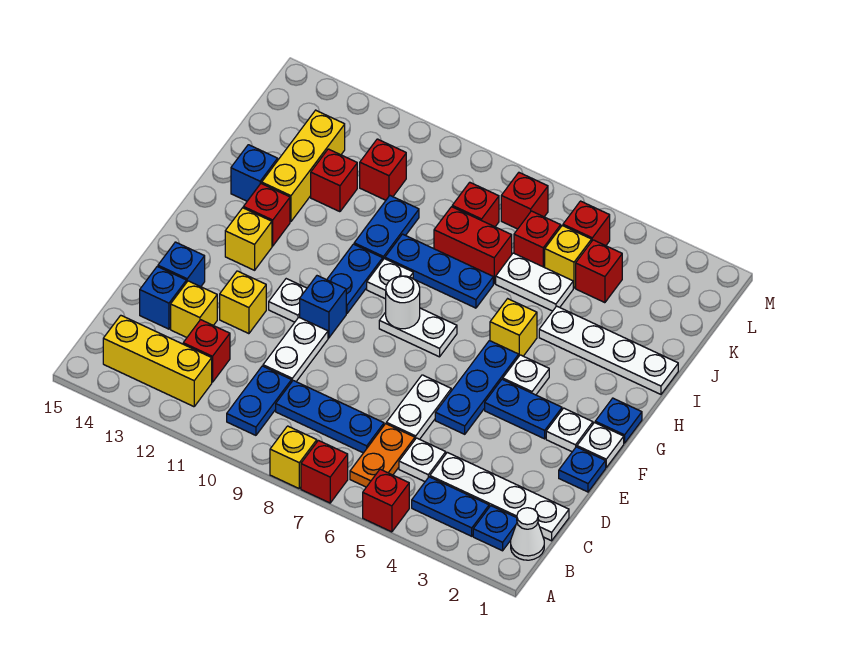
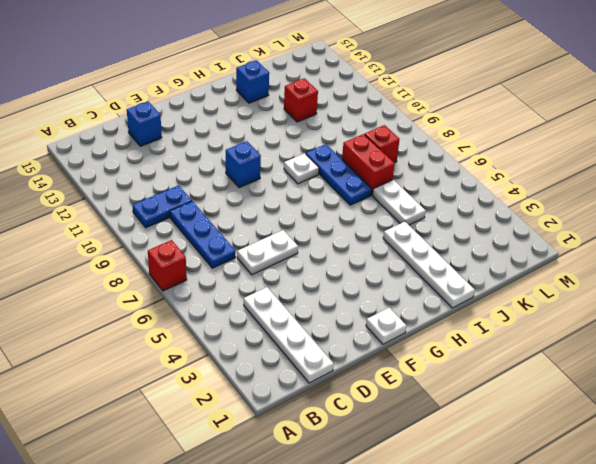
none -> red 1x1 brick [363,469,409,532]
none -> yellow 1x1 brick [270,426,317,488]
none -> white 1x1 cone [511,508,544,560]
none -> blue 1x1 plate [473,506,517,551]

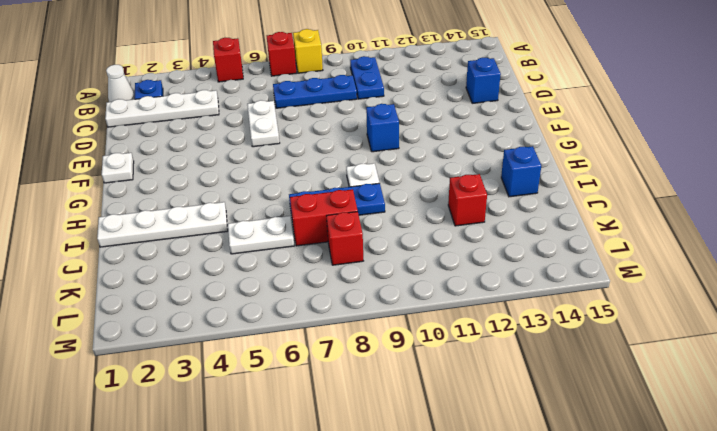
none -> blue 1x2 plate [412,477,489,536]
none -> orange 1x2 plate [350,424,415,487]
none -> yellow 1x3 brick [103,315,212,407]
none -> white 1x1 plate [399,438,446,482]

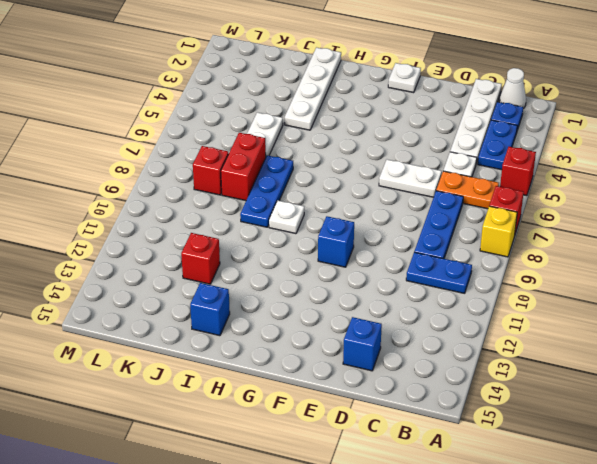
none -> yellow 1x3 brick [103,315,212,407]
none -> red 1x1 brick [183,320,230,382]
none -> white 1x2 plate [263,317,328,381]
none -> yellow 1x1 brick [171,281,217,337]

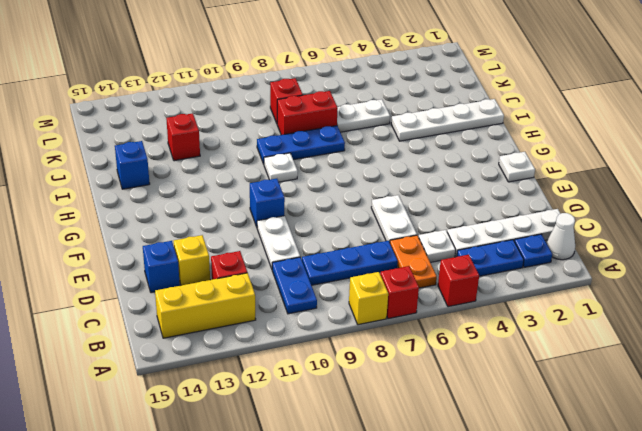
none -> blue 1x1 plate [559,447,606,492]
none -> blue 1x3 plate [435,341,519,434]
none -> yellow 1x1 brick [220,271,266,334]
none -> blue 1x1 brick [158,242,205,287]

